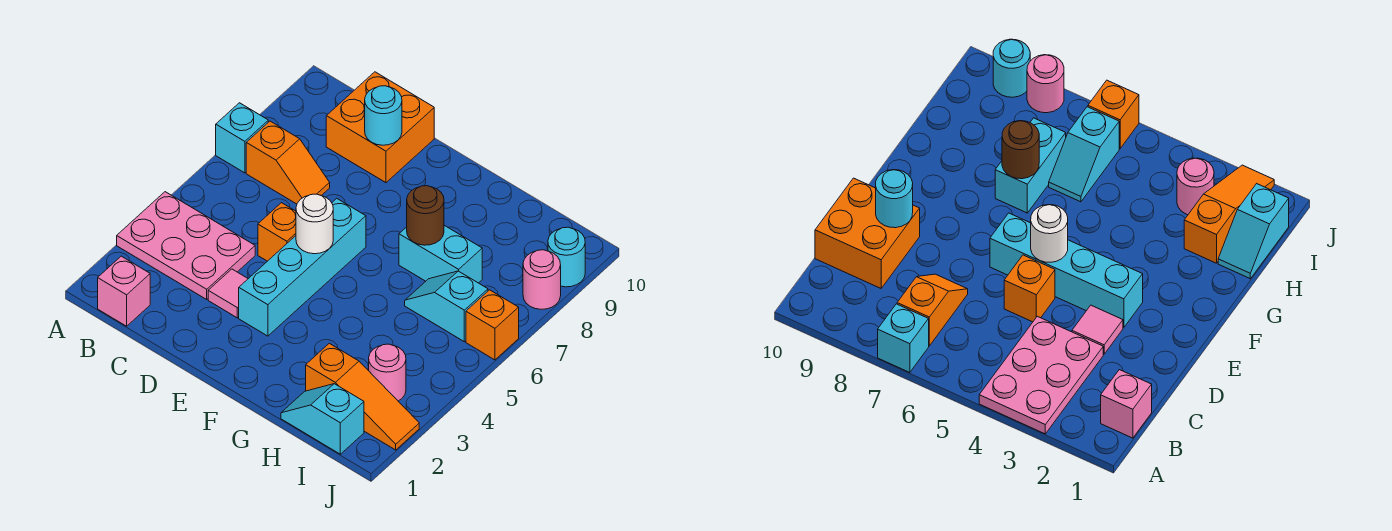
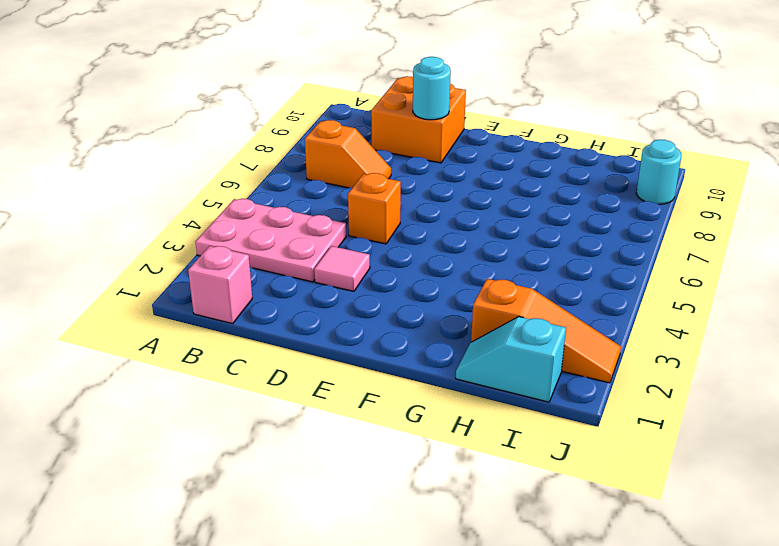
none -> cyan 1x1 brick [216,103,268,173]
none -> cyan 1x4 brick [239,199,366,336]
none -> cyan 1x2 brick [399,225,482,283]

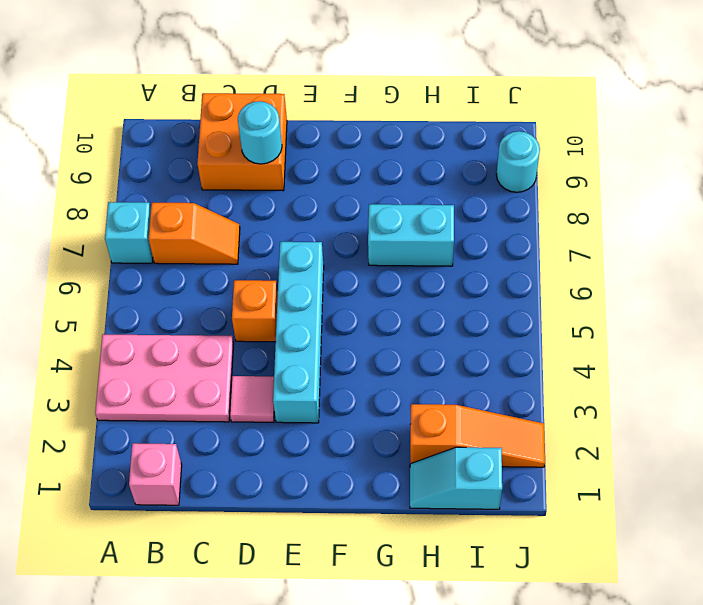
none -> cyan 1x2 slope [405,271,488,342]
none -> pink 1x1 round brick [368,344,406,401]
none -> orange 1x1 brick [466,290,519,360]

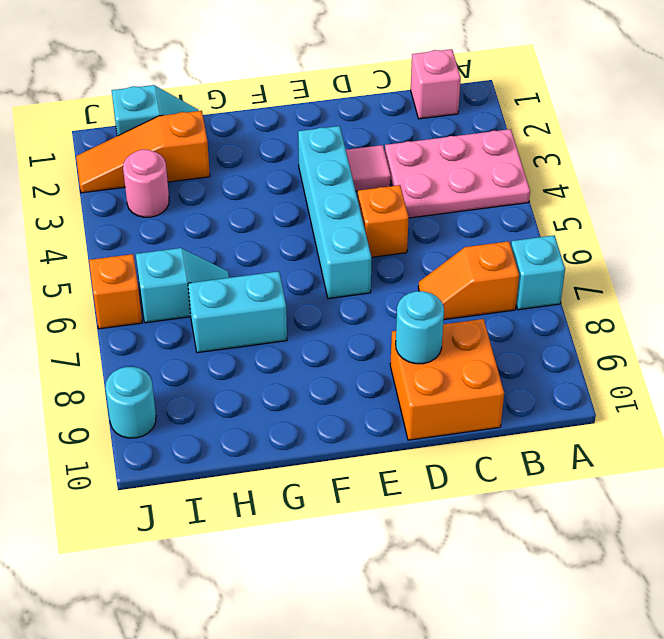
none -> pink 1x1 round brick [523,250,561,309]
none -> white 1x1 round brick [296,194,333,254]
none -> brown 1x1 round brick [407,186,444,245]

